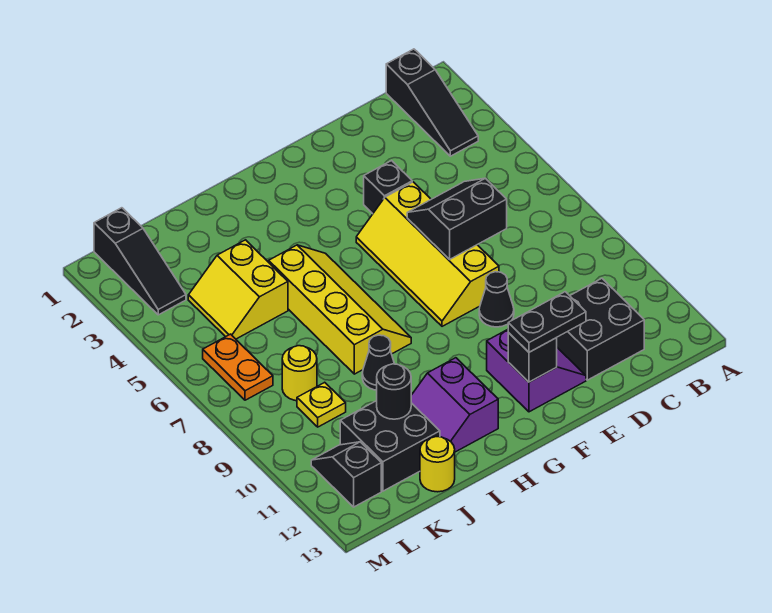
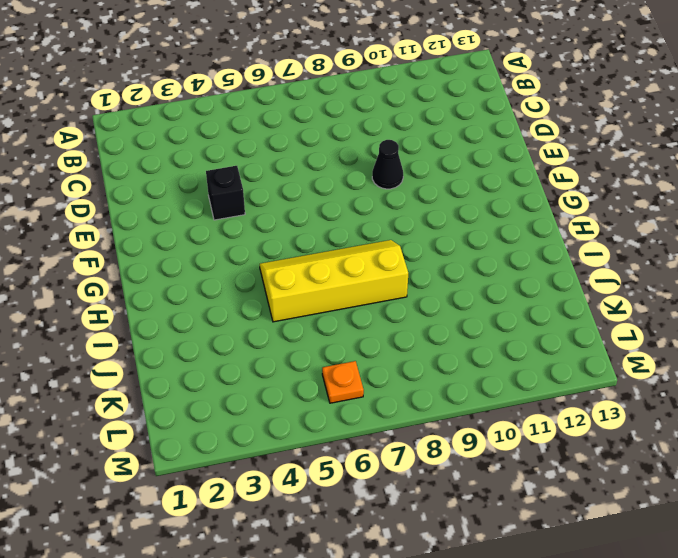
orange 1x1 plate [322,361,364,403] -> orange 1x2 plate [203,334,273,400]
none -> black 1x3 slope [386,49,478,156]
none -> black 2x2 brick [557,278,644,380]
none -> yellow 2x4 slope [356,182,499,326]

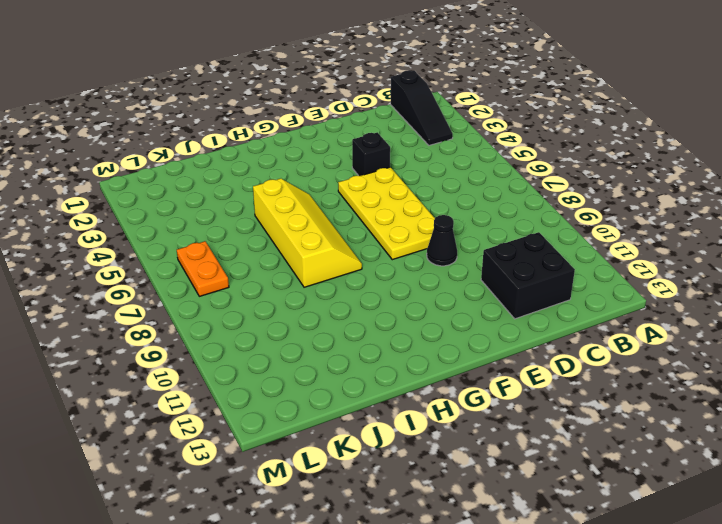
yellow 2x4 plate [338,167,435,260] -> yellow 2x4 slope [356,182,499,326]
none -> purple 2x2 slope [487,330,586,412]
none -> purple 2x2 slope [411,358,498,452]
none -> black 1x1 cone [362,335,394,390]

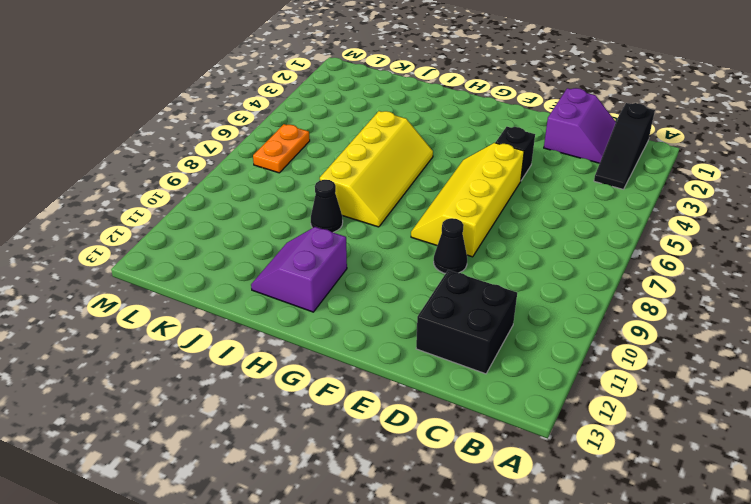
purple 2x2 slope [544,88,616,163] -> purple 2x2 slope moved to [487,330,586,412]
none -> yellow 2x2 slope [188,240,288,339]
none -> black 2x2 brick [340,401,440,491]
none -> yellow 1x1 round brick [420,437,455,492]

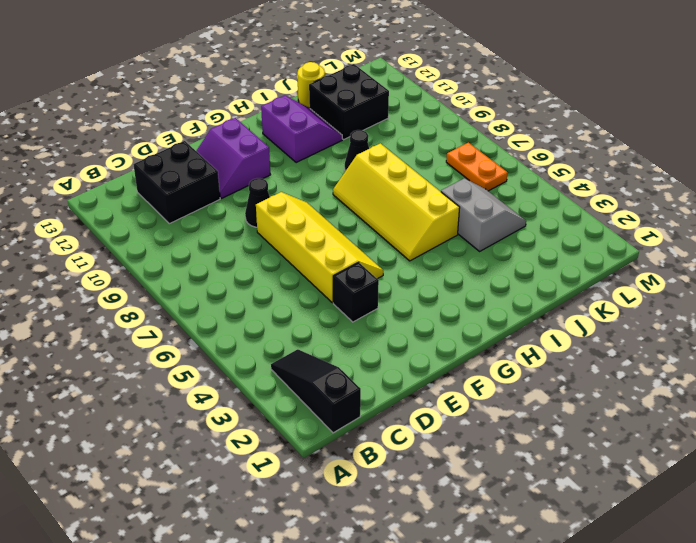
grey 2x2 slope [441,178,526,251] -> yellow 2x2 slope [188,240,288,339]
none -> yellow 1x1 round brick [282,346,317,401]
none -> yellow 1x1 plate [297,382,346,427]
none -> black 1x3 slope [94,208,186,315]

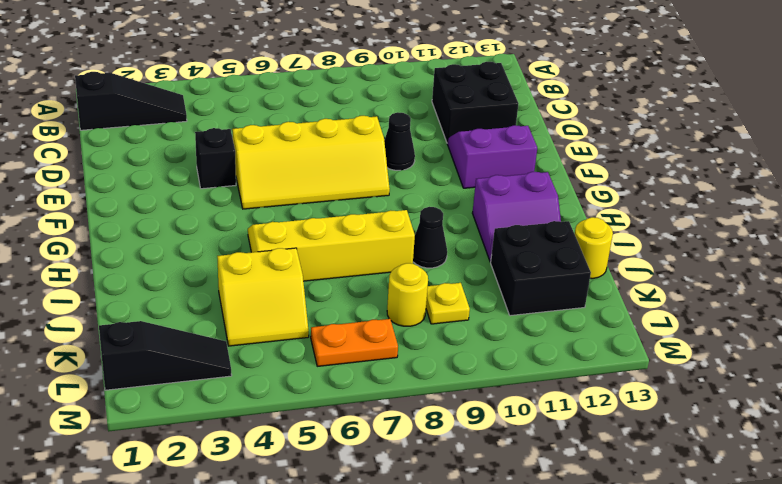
none -> black 1x2 slope [311,442,381,507]
none -> black 2x2 slope [407,178,507,259]
none -> black 1x1 brick [508,333,557,382]

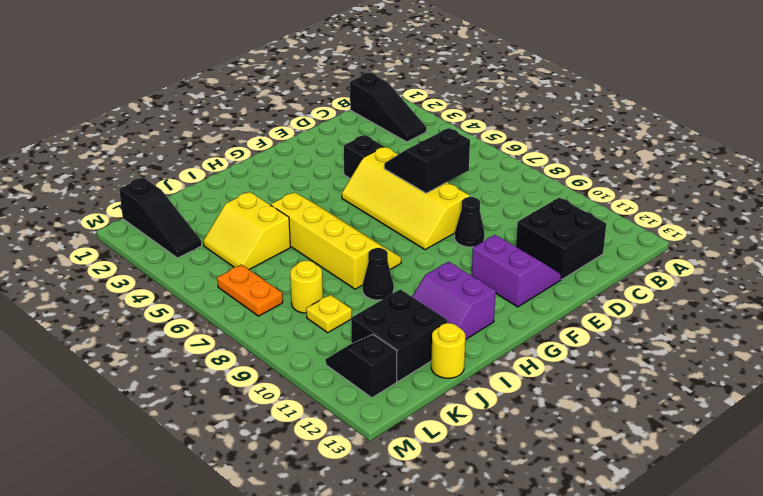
none -> black 1x1 brick [508,333,557,382]
none -> black 1x1 round brick [377,364,411,419]
none -> black 1x2 plate [508,292,586,352]

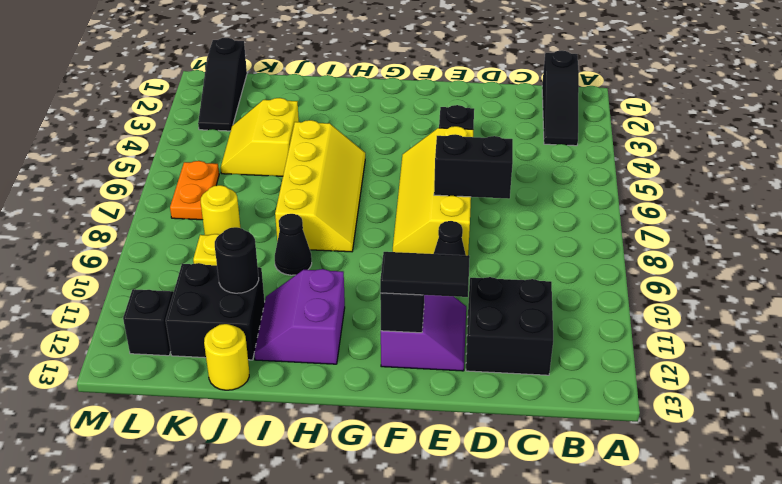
black 1x2 tile [380,252,470,297] -> black 1x2 plate [508,292,586,352]

